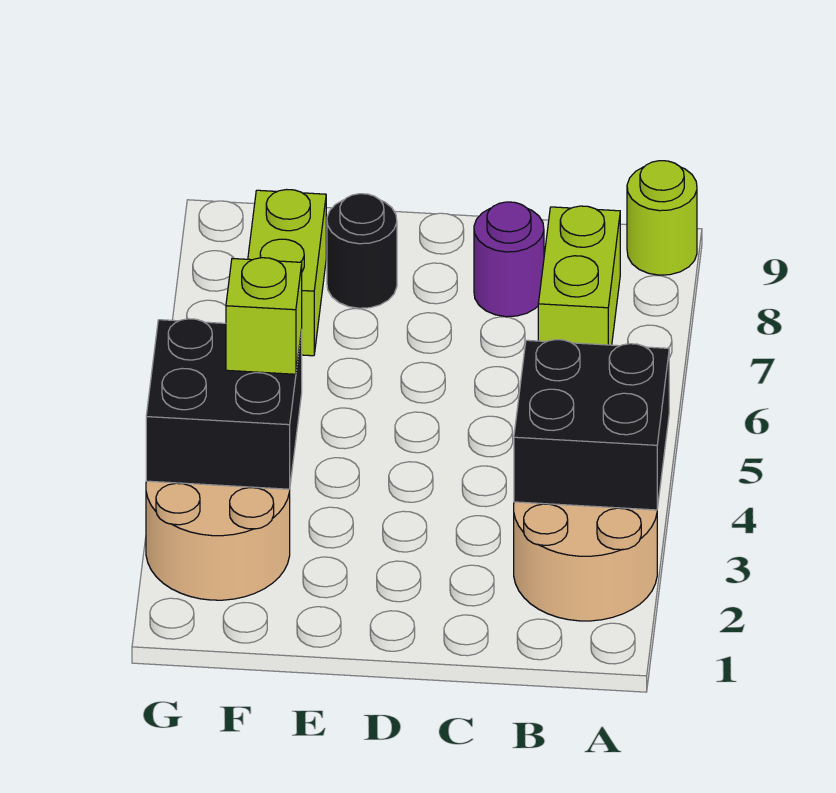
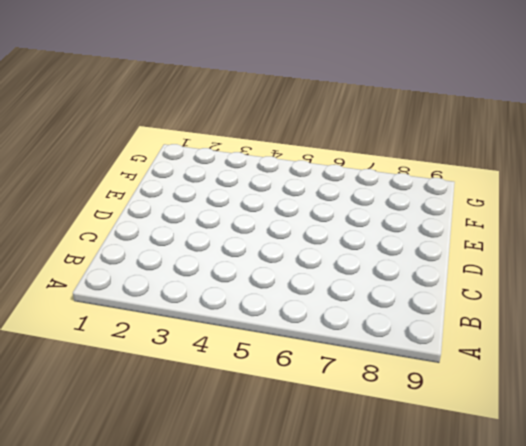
none -> tan 2x2 round brick [514,502,657,621]
none -> lime 1x1 round brick [627,161,697,275]

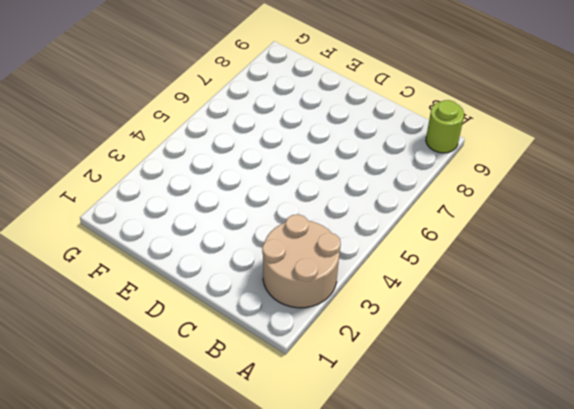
none -> lime 1x2 brick [538,206,620,345]
none -> purple 1x1 round brick [474,202,544,317]

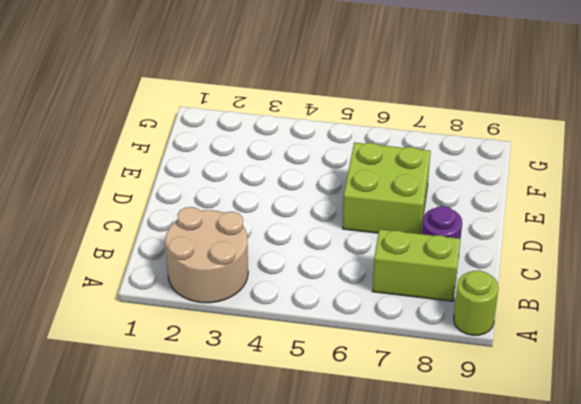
lime 2x2 brick [343,142,431,234] -> none
none -> black 1x1 round brick [327,194,397,308]
none -> tan 2x2 round brick [146,481,290,600]

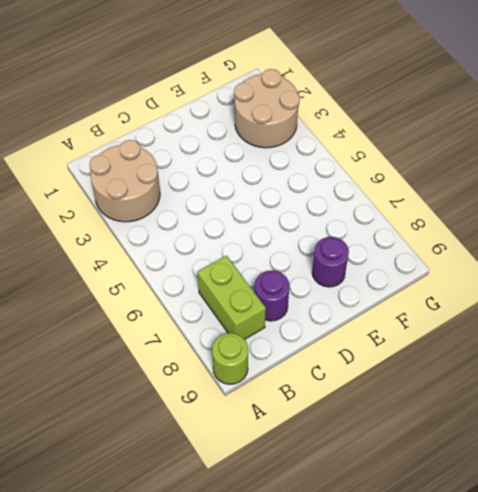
purple 1x1 round brick [312,237,349,287] -> black 1x1 round brick [327,194,397,308]
none -> lime 1x2 brick [248,190,326,356]
none -> black 2x2 brick [514,340,669,510]

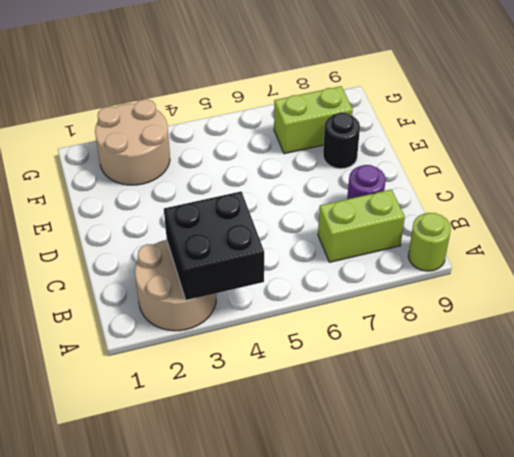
none -> black 2x2 brick [146,319,302,489]
none -> lime 1x1 brick [226,258,302,374]

